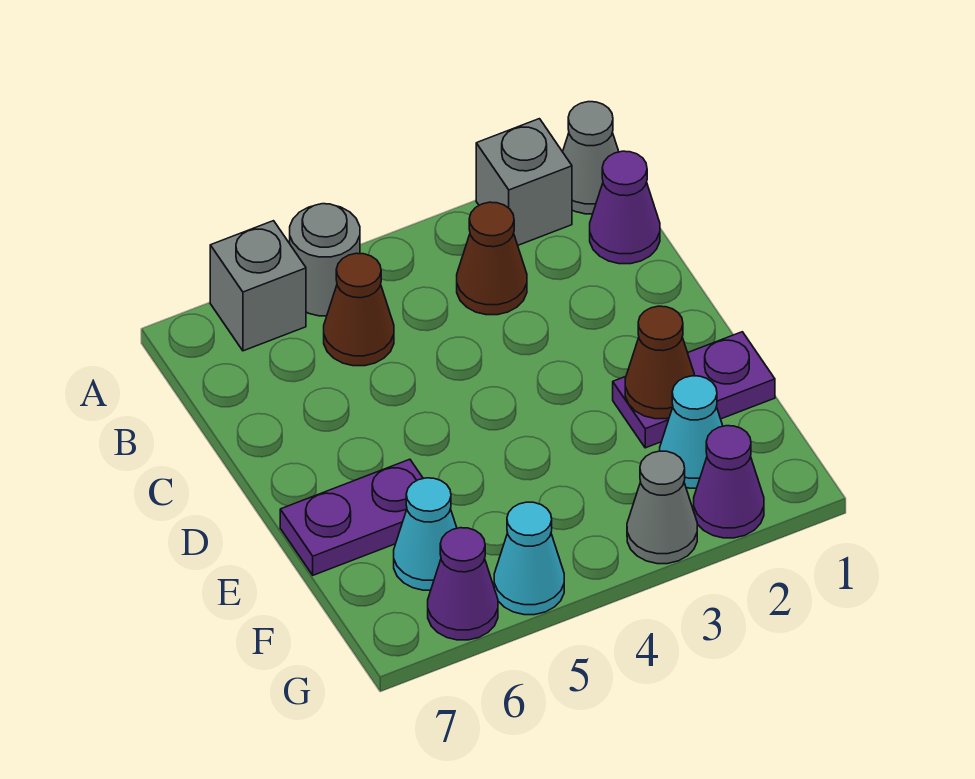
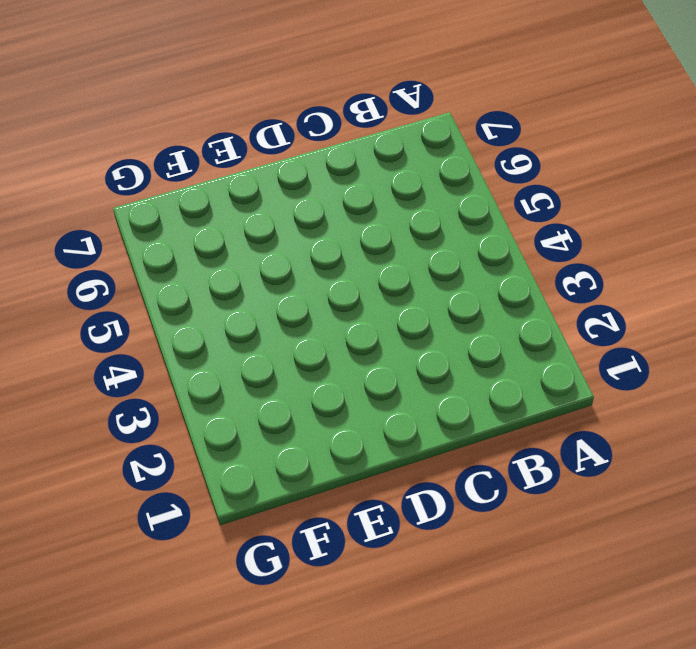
none -> grey 1x1 cone [563,102,619,214]
none -> grey 1x1 brick [476,119,572,245]
none -> grey 1x1 round brick [290,204,360,316]

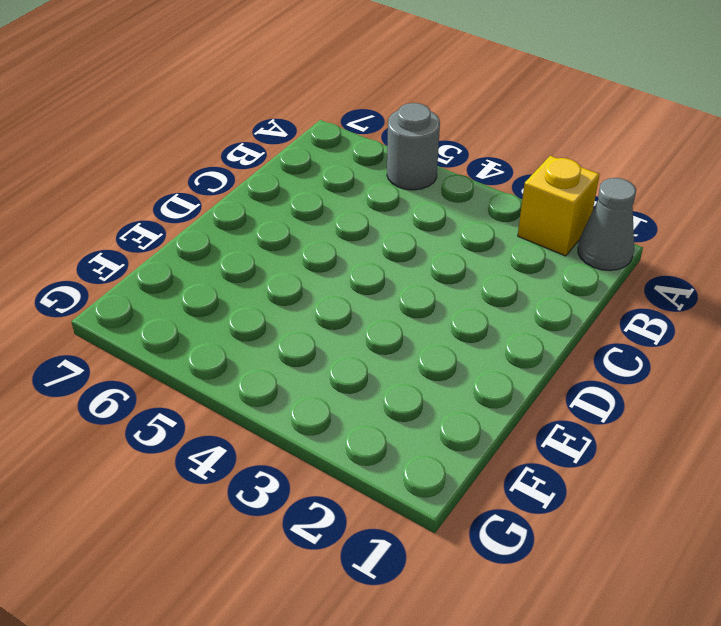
yellow 1x1 brick [518,156,600,256] -> grey 1x1 brick [476,119,572,245]
none -> grey 1x1 brick [210,221,306,351]
none -> purple 1x1 cone [590,151,660,264]
none -> brown 1x1 cone [457,202,527,315]

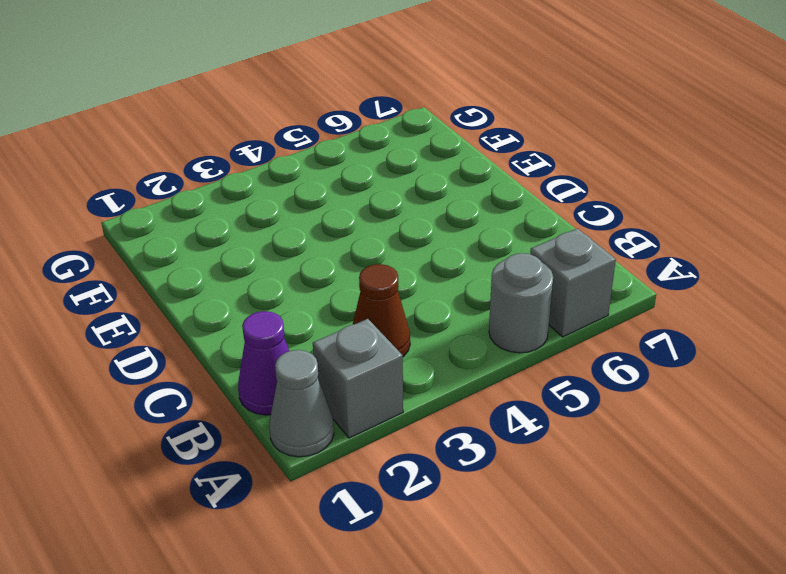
none -> brown 1x1 cone [324,253,394,366]
none -> purple 1x2 plate [613,332,775,448]
none -> purple 1x2 plate [280,459,423,575]

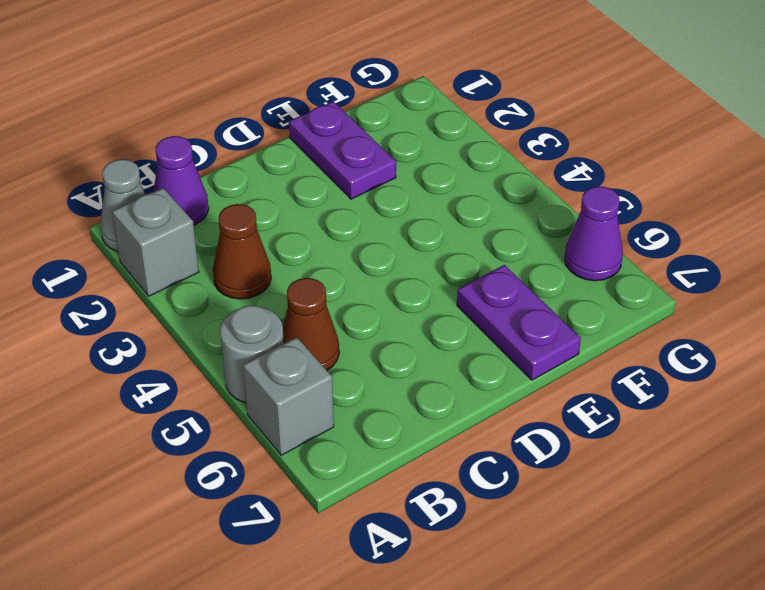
none -> cyan 1x1 cone [660,376,723,488]
none -> cyan 1x1 cone [394,478,457,590]
none -> purple 1x1 cone [694,426,764,538]

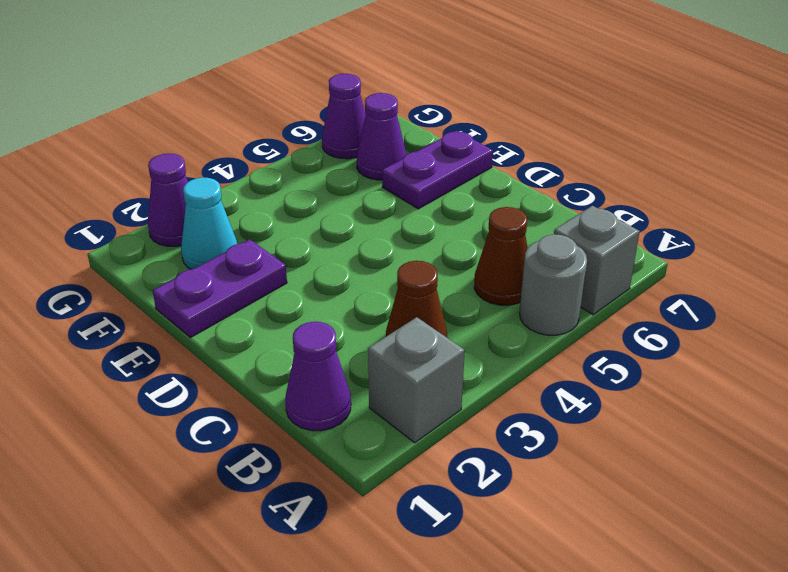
purple 1x1 cone [357,93,406,180] -> cyan 1x1 cone [394,478,457,590]
none -> grey 1x1 cone [563,102,619,214]
none -> grey 1x1 cone [627,451,697,564]
none -> cyan 1x1 cone [494,502,564,615]

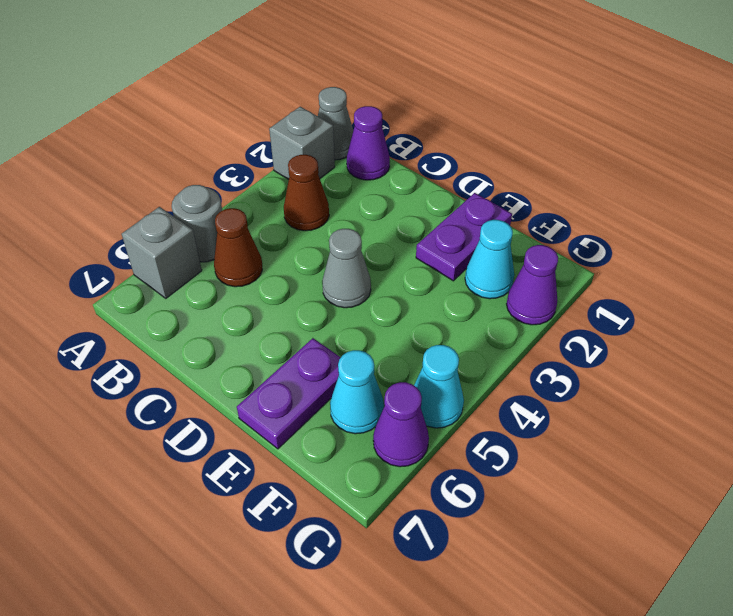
grey 1x1 cone [322,229,371,308] -> grey 1x1 cone moved to [627,451,697,564]
none -> brown 1x1 cone [625,306,695,419]

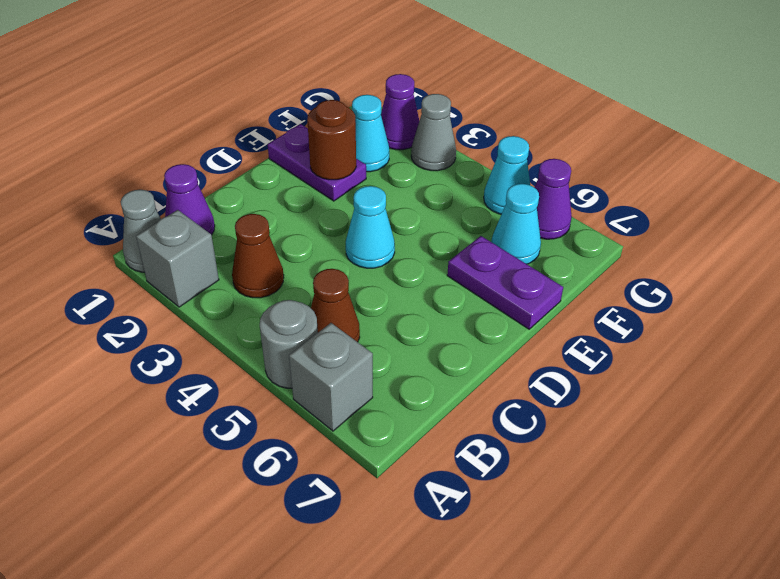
cyan 1x1 cone [346,186,395,268] -> none
brown 1x1 round brick [307,100,356,180] -> brown 1x1 cone [625,306,695,419]

